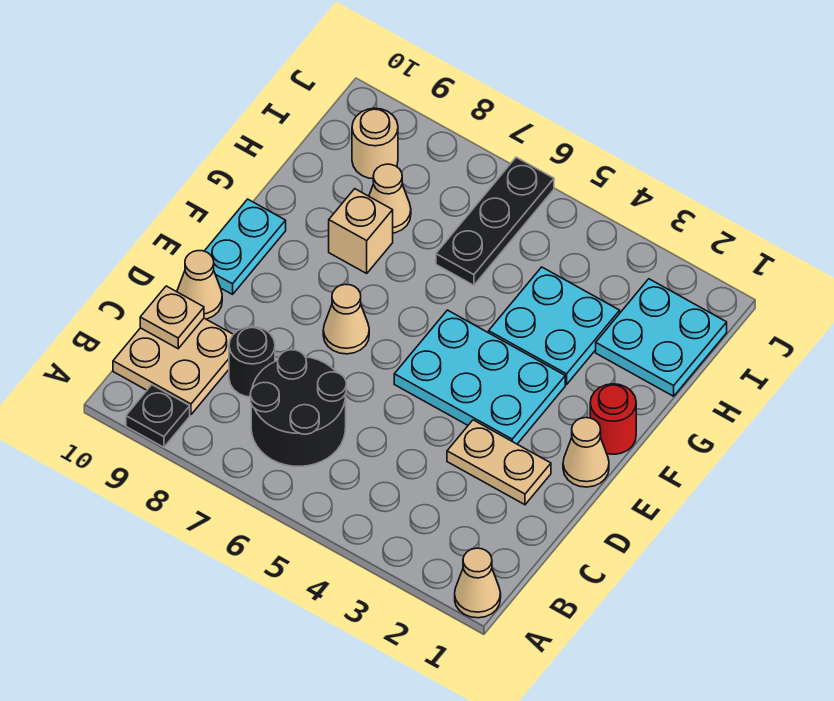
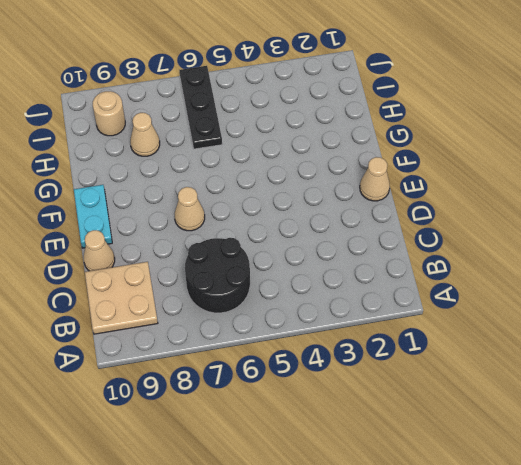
none -> tan 1x1 cone [455,548,501,618]
none -> black 1x1 plate [126,385,190,447]
none -> black 1x1 round brick [229,327,275,397]

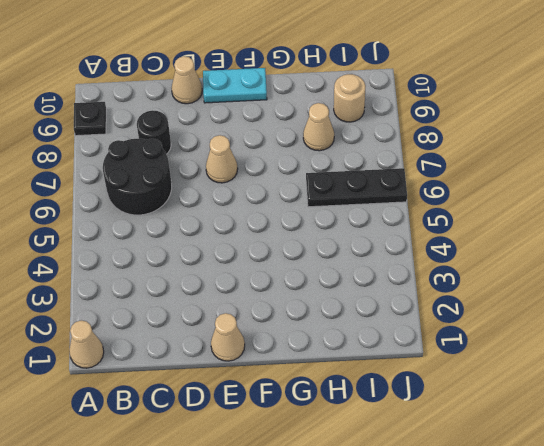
none -> tan 2x2 plate [113,318,233,415]
none -> tan 1x2 plate [447,420,551,505]
none -> cyan 2x3 plate [394,310,565,444]

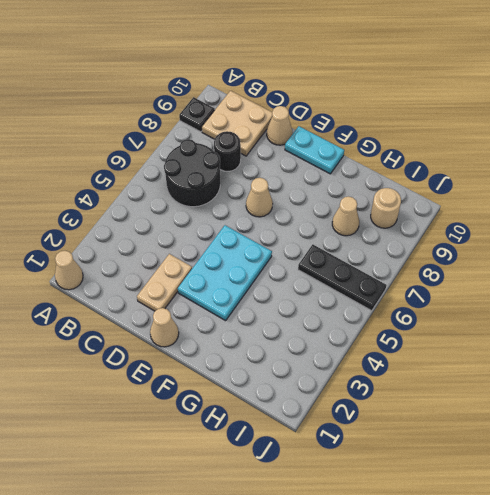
none -> red 1x1 round brick [590,384,636,454]
none -> cyan 2x2 plate [489,267,620,385]
none -> tan 1x1 brick [329,189,393,273]

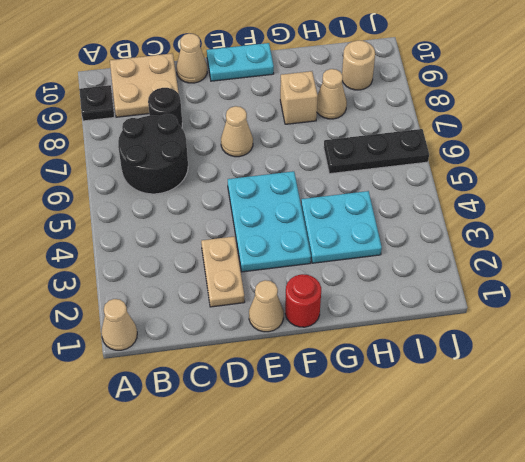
none -> cyan 2x2 plate [596,279,727,396]
none -> tan 1x1 plate [140,286,204,349]

